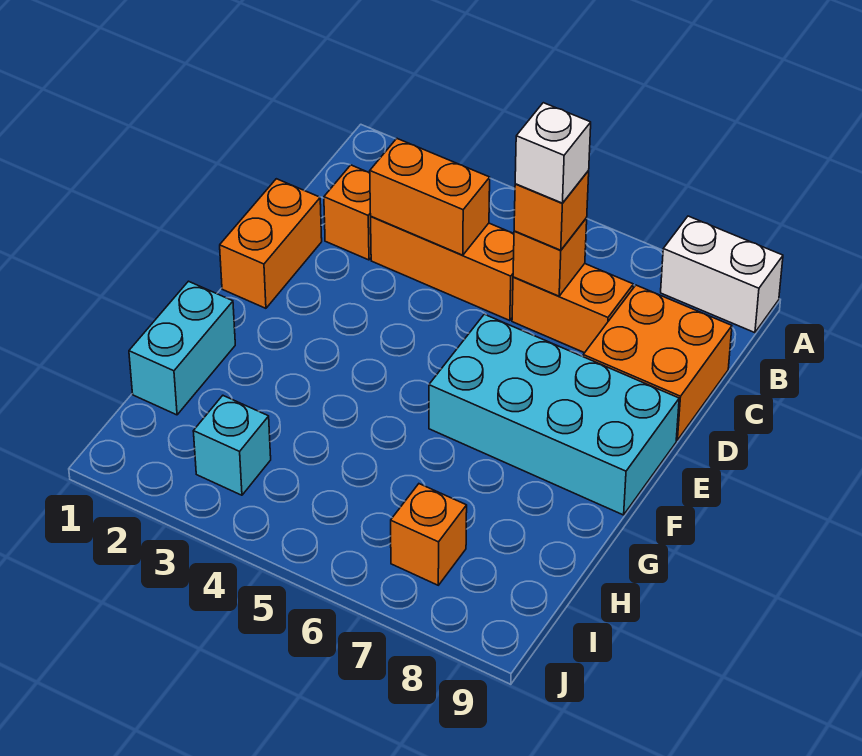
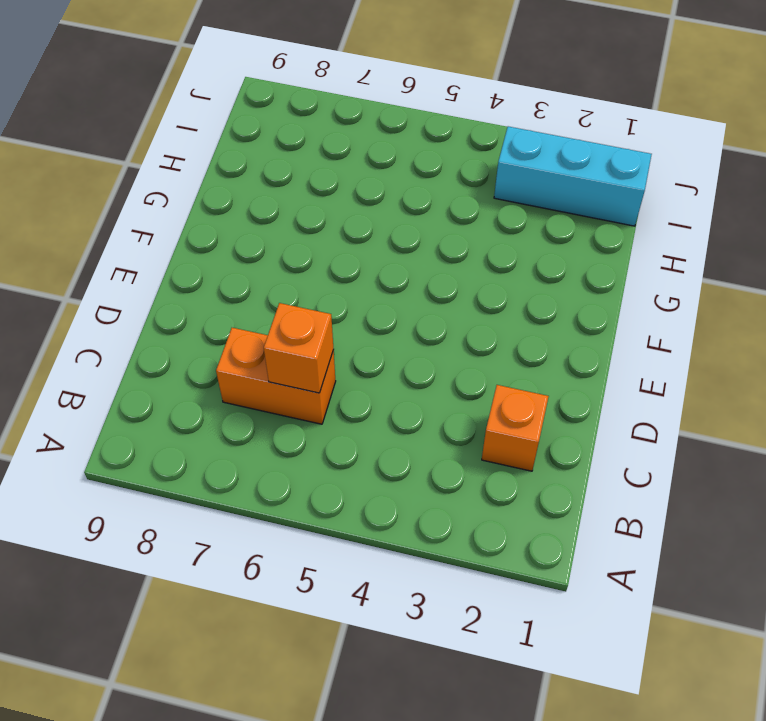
cyan 1x3 brick [494,126,652,226] -> cyan 1x1 brick [193,396,271,495]
none -> white 1x2 brick [661,216,783,333]
none -> orange 1x3 brick [371,217,514,321]
none -> orange 2x2 brick [583,285,732,440]

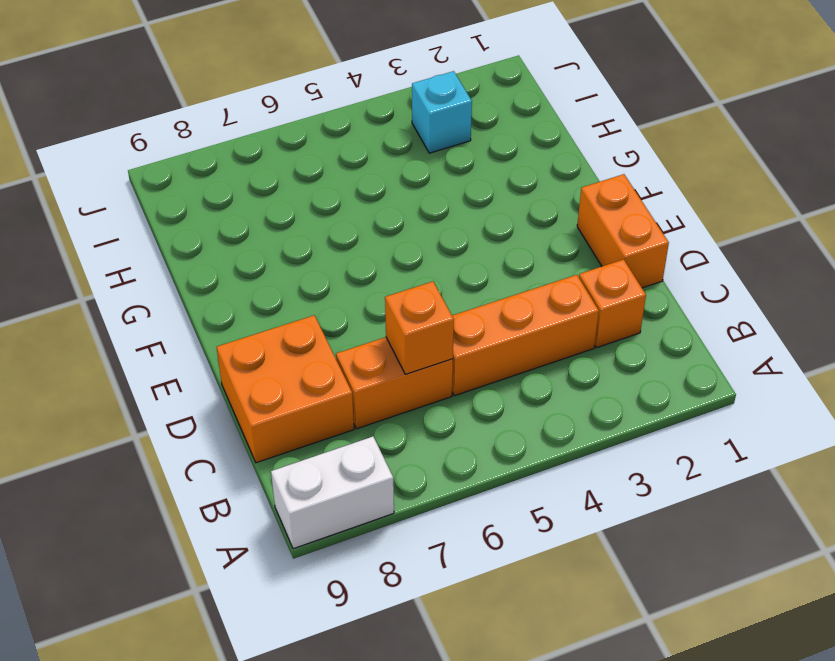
none -> cyan 2x4 brick [429,314,679,515]
none -> cyan 1x2 brick [129,281,235,415]
none -> orange 1x1 brick [391,484,467,585]

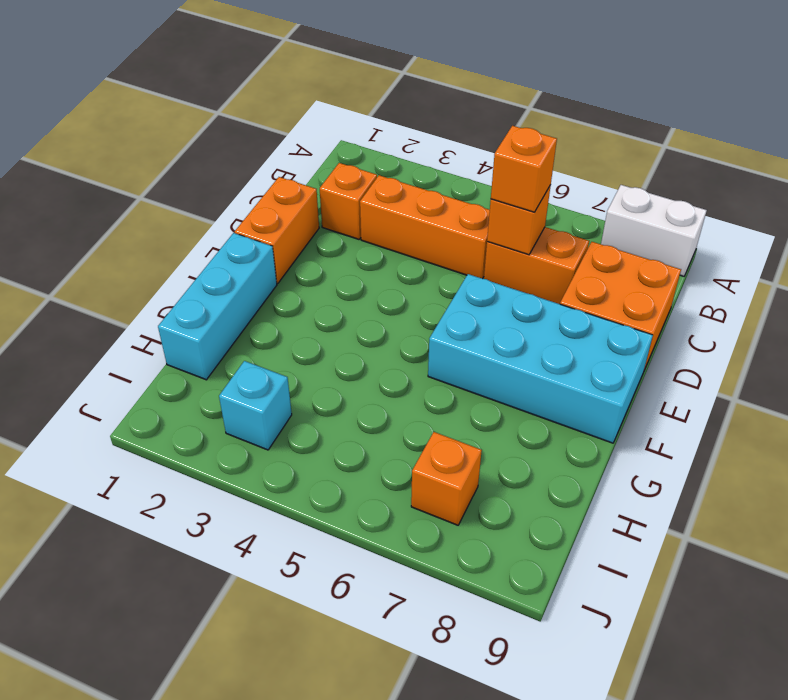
cyan 1x3 brick [158,233,277,380] -> cyan 1x2 brick [129,281,235,415]
none -> orange 1x2 brick [370,139,490,255]
none -> white 1x1 brick [515,103,591,203]

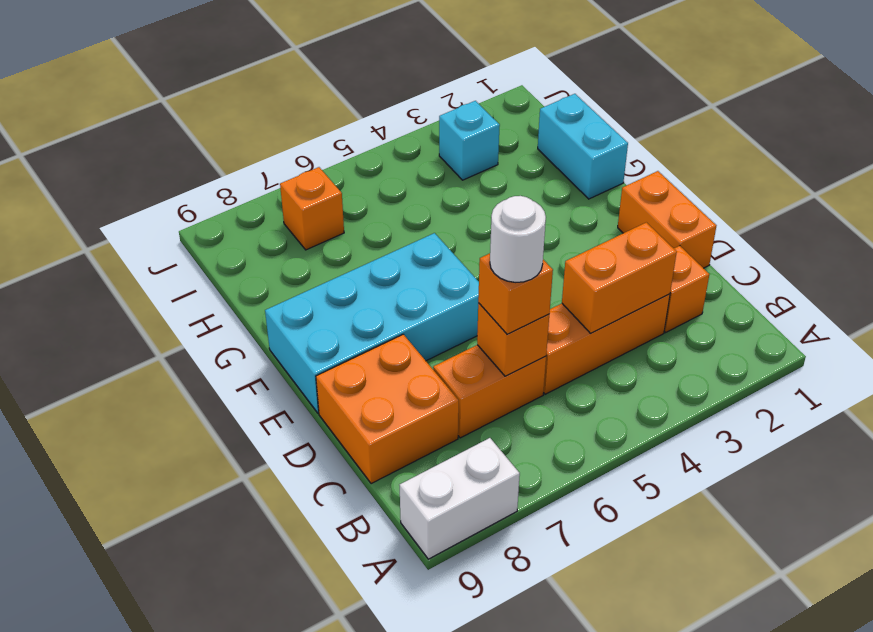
white 1x1 round brick [490,196,546,282] -> white 1x1 brick [515,103,591,203]

